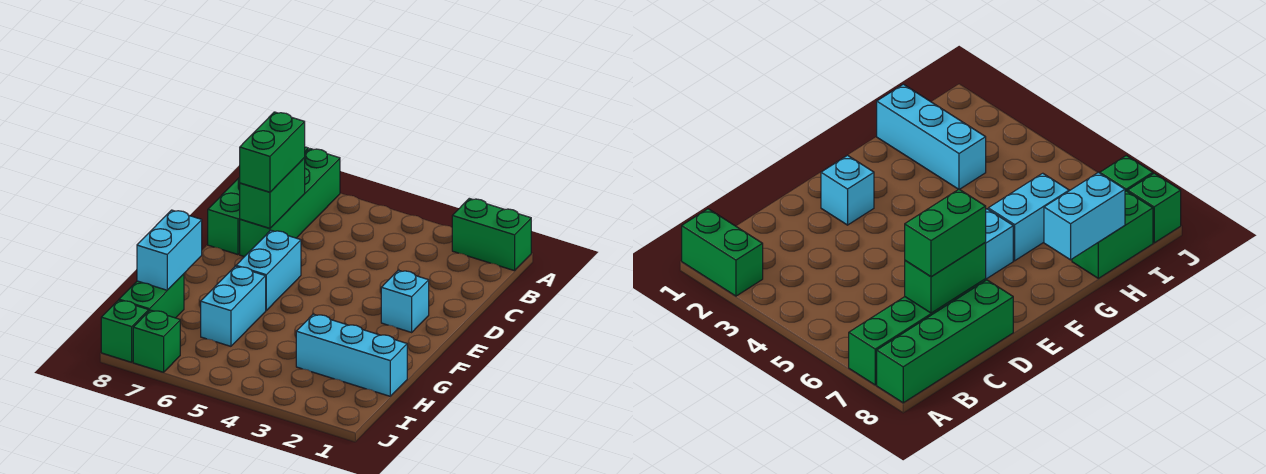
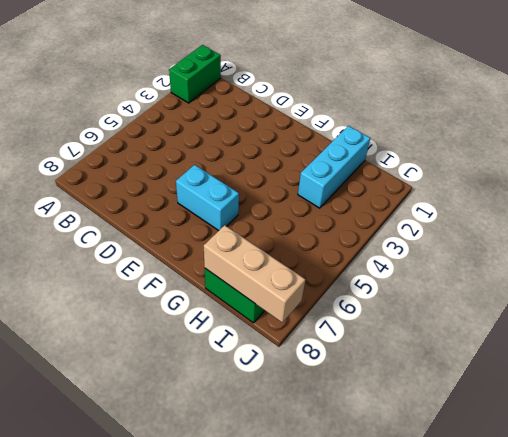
tan 1x3 brick [204,225,305,322] -> cyan 1x2 brick [137,210,202,290]
none -> green 1x4 brick [240,149,340,257]
none -> green 1x4 brick [208,147,308,255]
none -> cyan 1x1 brick [381,270,429,332]

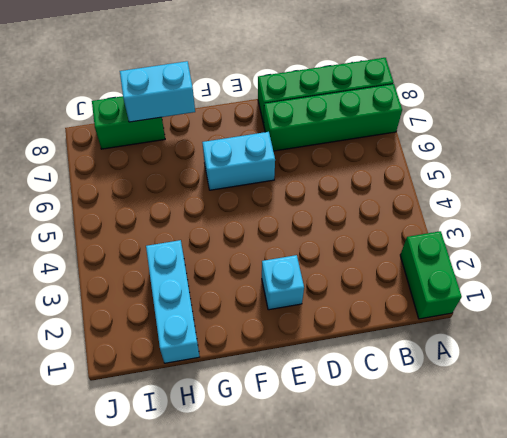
none -> cyan 1x2 brick [201,266,266,346]
none -> green 1x1 brick [133,310,180,372]
none -> green 1x1 brick [101,300,149,362]

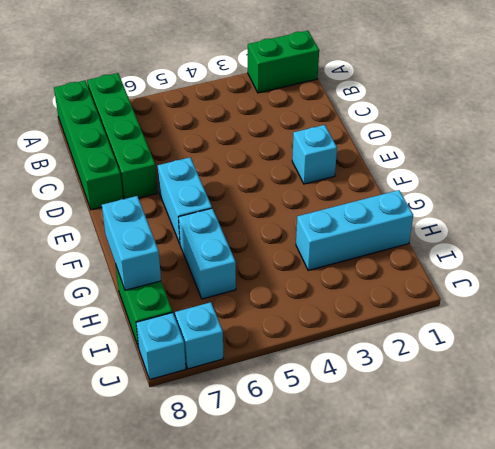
cyan 1x1 brick [175,302,224,369] -> green 1x1 brick [133,310,180,372]
cyan 1x1 brick [136,312,186,379] -> green 1x1 brick [101,300,149,362]
none -> green 1x2 brick [240,158,305,228]
none -> green 1x2 brick [240,112,305,192]

